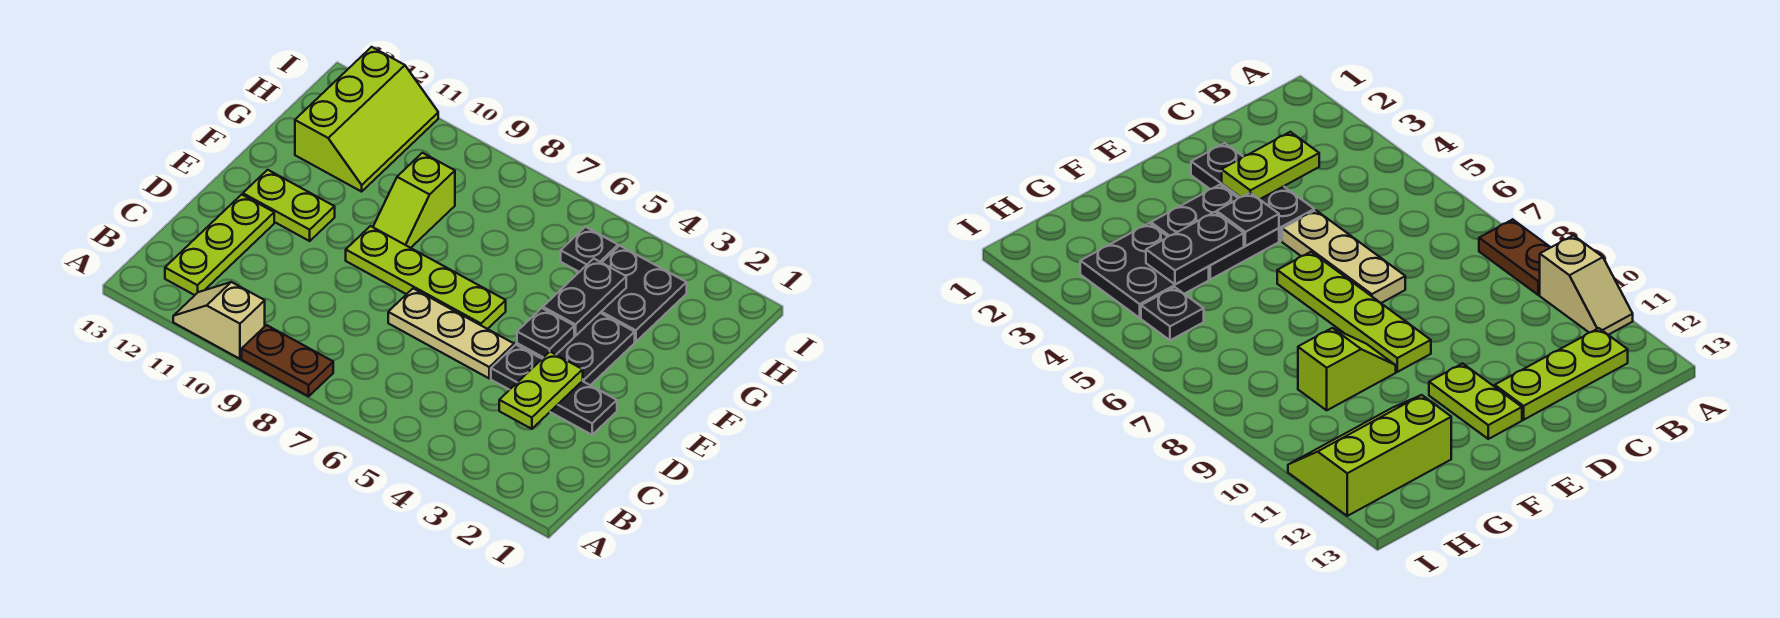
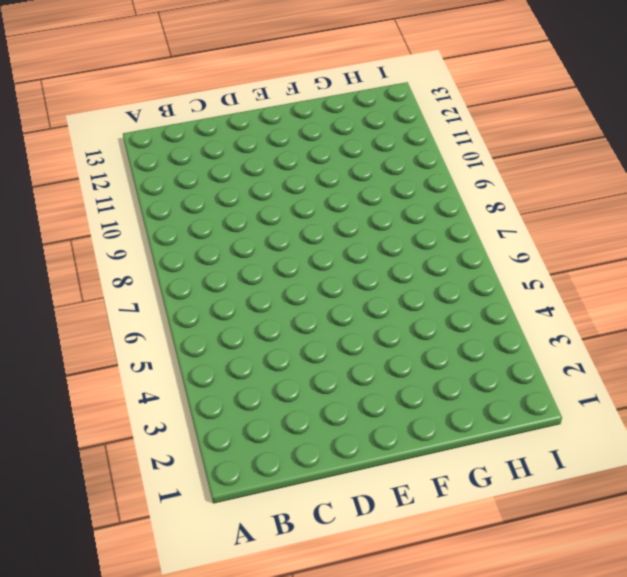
none -> brown 1x2 plate [242,325,333,396]
none -> tan 1x2 slope [173,282,265,359]
none -> lime 1x3 plate [165,194,274,295]

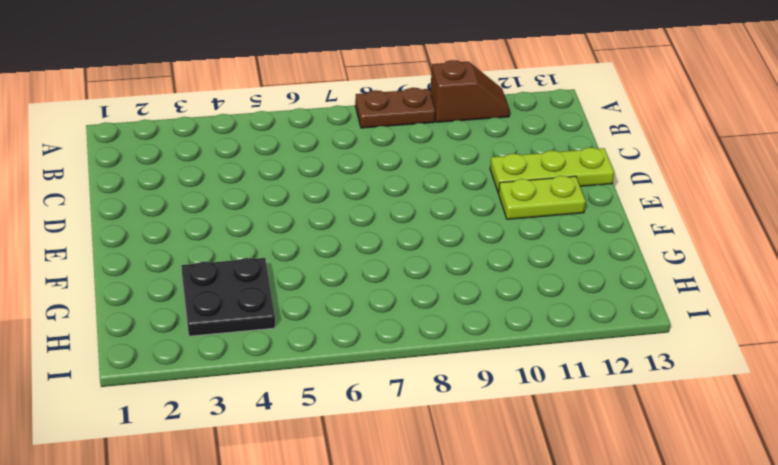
brown 1x2 slope [430,60,510,122] -> tan 1x2 slope [173,282,265,359]
lime 1x3 plate [490,147,614,193] -> lime 1x3 plate turned to [165,194,274,295]
none -> black 1x3 plate [491,345,617,435]
none -> tan 1x3 plate [388,289,514,378]
none -> black 2x2 plate [517,313,635,385]

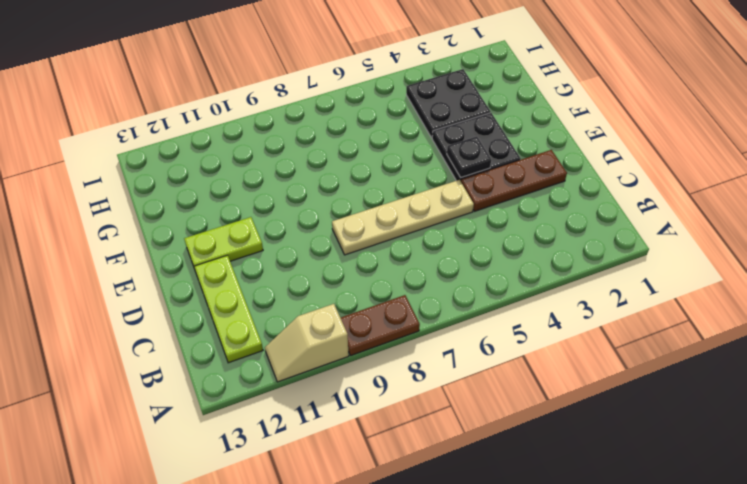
brown 1x3 plate [461,150,567,211] -> black 1x3 plate [491,345,617,435]
tan 1x4 plate [332,180,474,255] -> tan 1x3 plate [388,289,514,378]
none -> lime 1x4 plate [346,226,506,329]
none -> lime 1x2 slope [373,153,455,248]
none -> lime 2x3 slope [295,47,438,192]

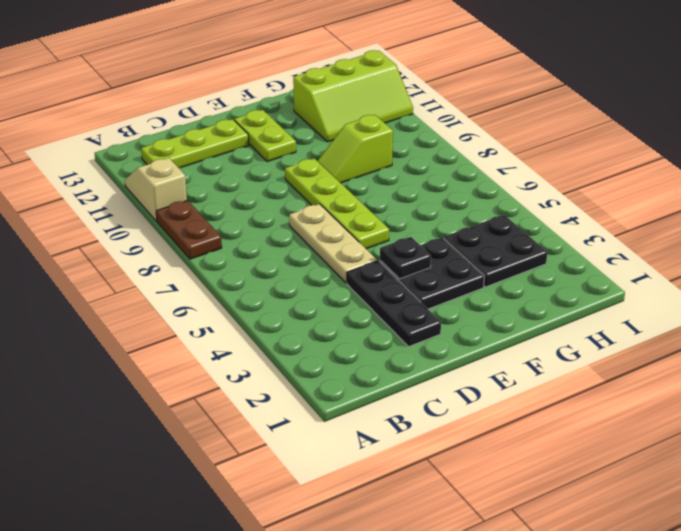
none -> black 1x1 plate [561,227,618,272]
none -> lime 1x2 plate [499,352,583,429]
none -> black 1x2 plate [543,259,626,336]

